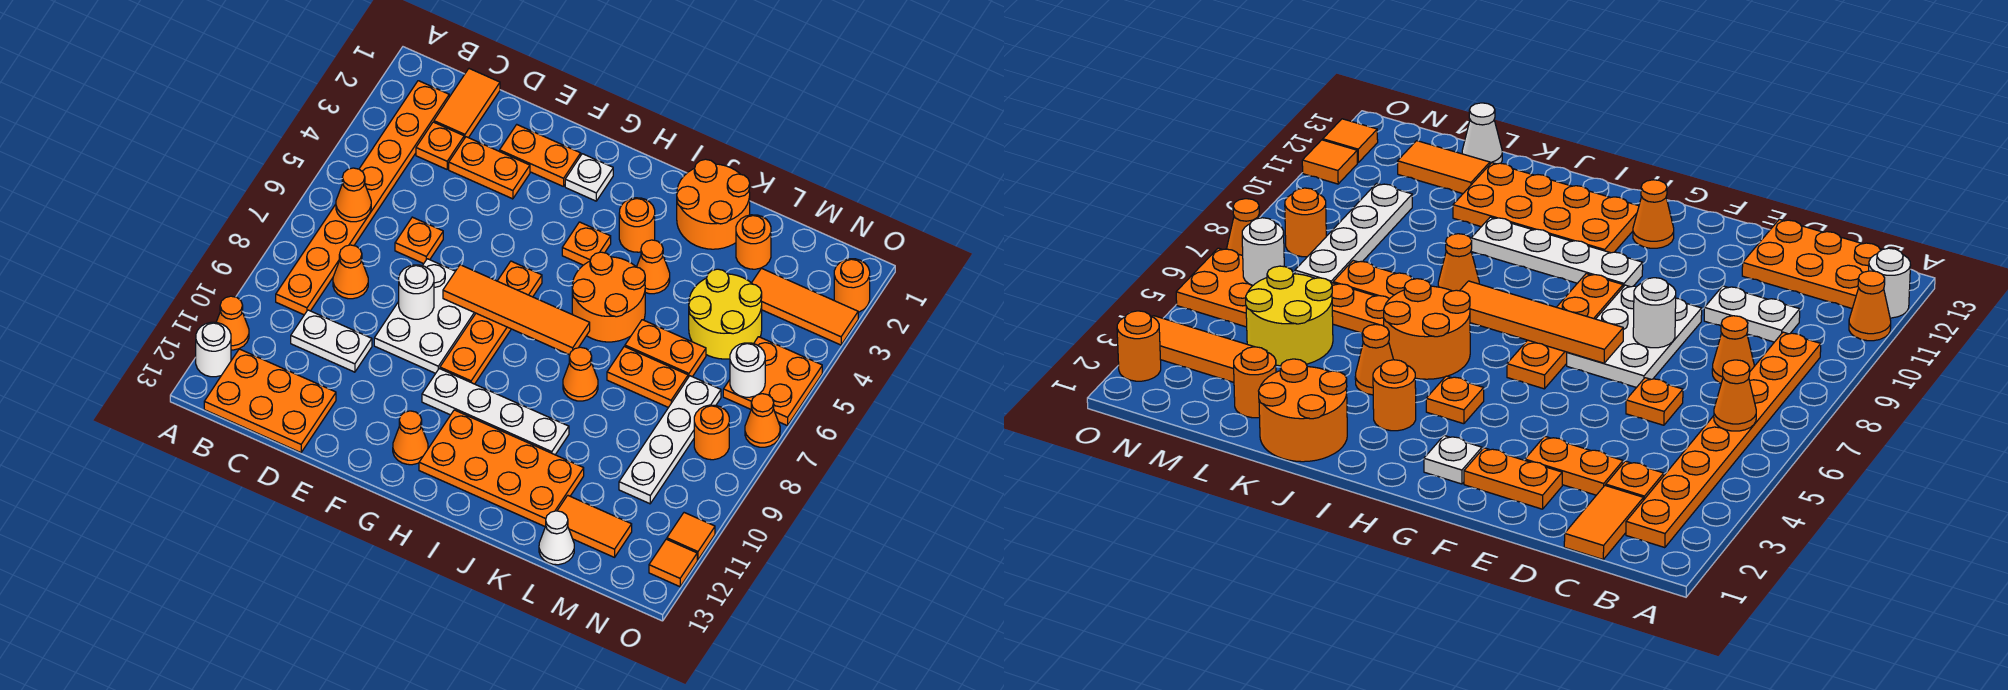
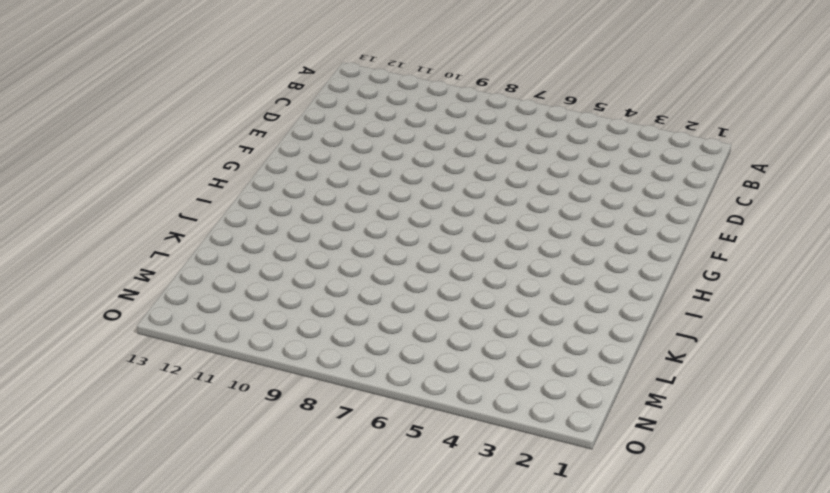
none -> orange 1x1 cone [216,296,249,350]
none -> white 1x1 round brick [196,322,231,377]
none -> orange 1x8 plate [276,81,449,315]
none -> orange 2x3 plate [204,349,336,453]

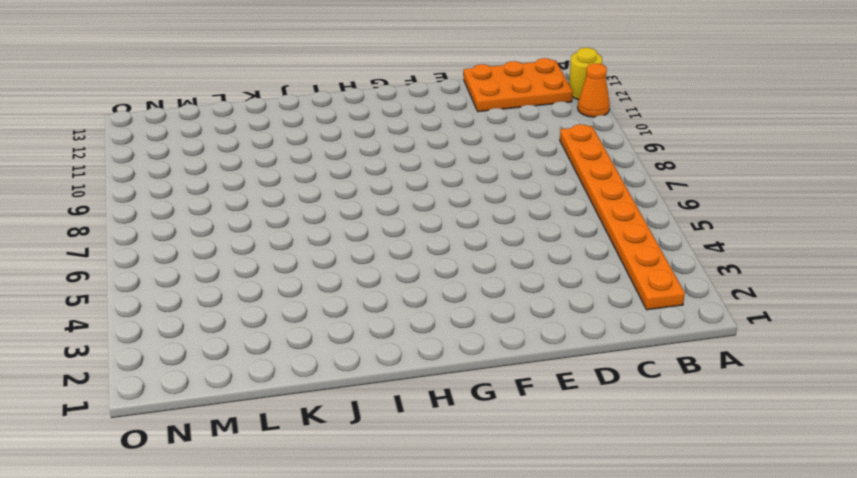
yellow 1x1 round brick [569,48,602,100] -> white 1x1 round brick [196,322,231,377]
none -> orange 1x2 tile [434,69,500,138]
none -> orange 1x1 plate [416,122,464,169]
none -> orange 1x1 cone [333,245,368,299]
none -> white 1x2 plate [291,310,372,372]

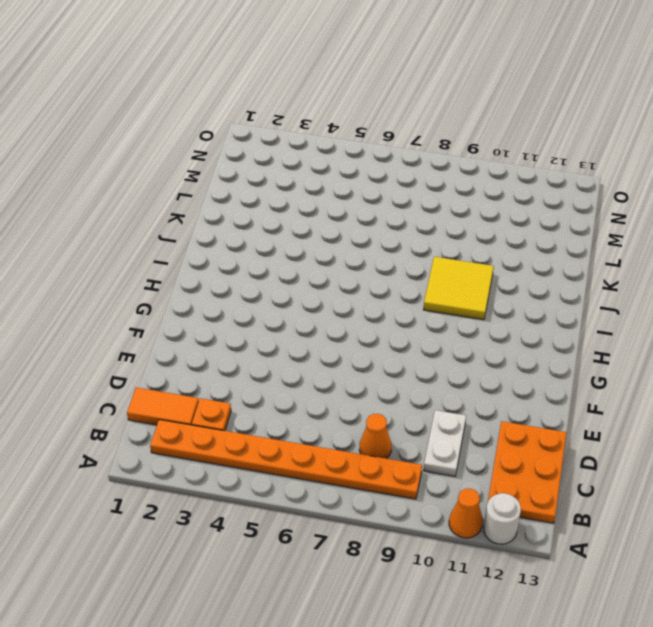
yellow 2x2 tile [423,257,494,320] -> white 1x4 plate [422,369,569,455]
none -> orange 1x2 plate [449,137,530,199]
none -> orange 1x1 plate [395,217,443,264]
none -> orange 1x2 plate [500,125,581,187]
none -> white 2x3 plate [374,259,476,373]

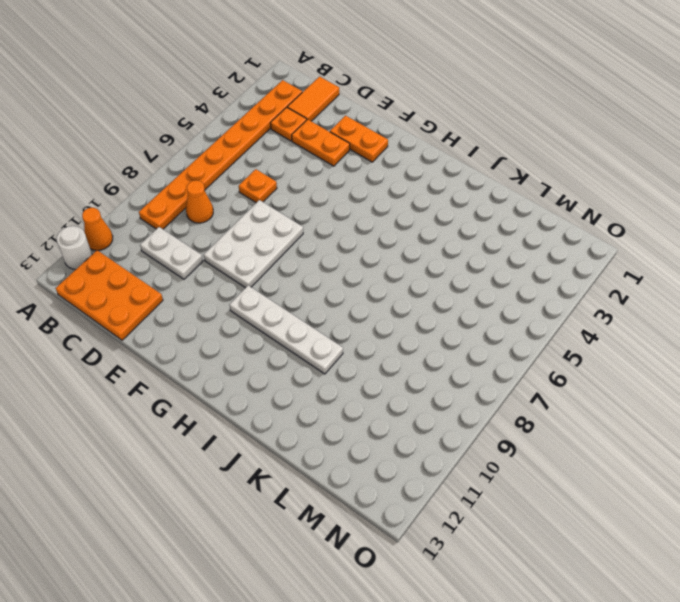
none -> white 1x1 plate [565,154,613,201]
none -> orange 1x4 plate [440,261,542,384]
none -> orange 1x1 cone [393,411,428,465]
none -> orange 1x1 plate [562,222,611,265]

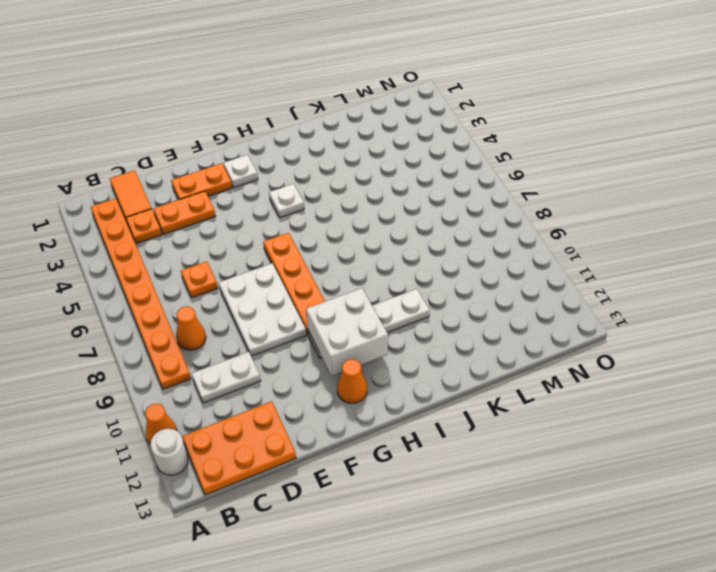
white 2x2 brick [306,288,388,376] -> none
white 1x1 plate [269,184,304,218] -> orange 1x1 plate [562,222,611,265]
none -> orange 2x4 plate [419,410,584,527]
none -> orange 1x1 round brick [619,198,655,252]
none -> orange 2x2 round brick [572,252,645,342]
none -> orange 2x2 round brick [677,159,750,249]

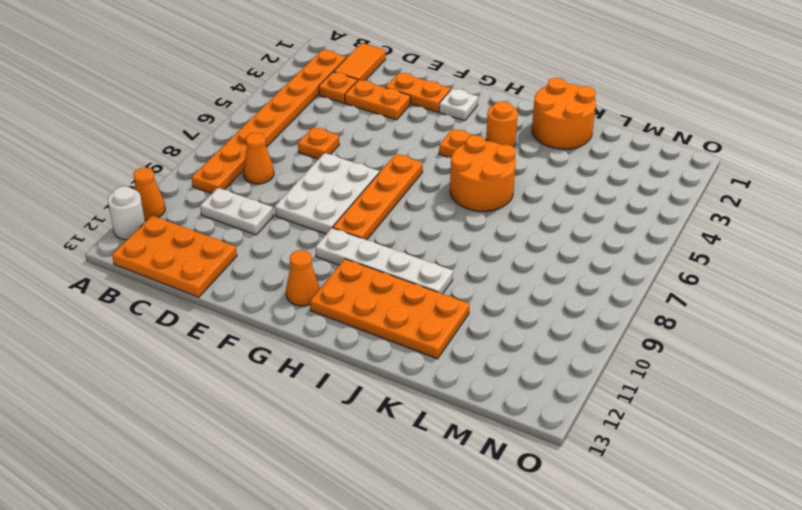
none -> orange 1x1 cone [637,240,670,294]
none -> orange 1x1 cone [563,347,598,401]
none -> orange 1x2 plate [625,320,706,377]
none -> orange 1x2 plate [607,347,688,407]

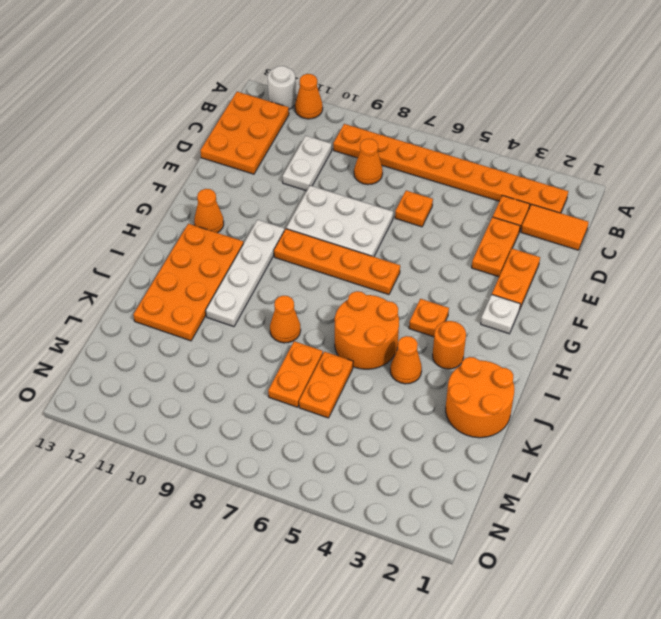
none -> orange 1x1 round brick [736,215,771,269]
none -> yellow 2x2 round brick [689,269,762,359]
none -> orange 1x2 tile [557,495,632,557]
none -> white 1x1 cone [539,511,574,565]

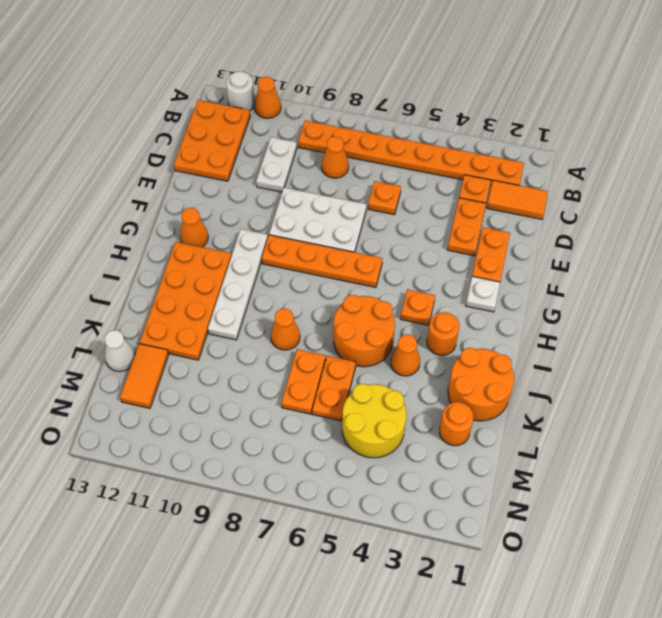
none -> orange 1x3 tile [752,268,858,345]
none -> white 1x4 plate [619,376,721,504]
none -> orange 2x2 plate [723,337,822,426]
none -> orange 1x1 round brick [694,405,729,460]

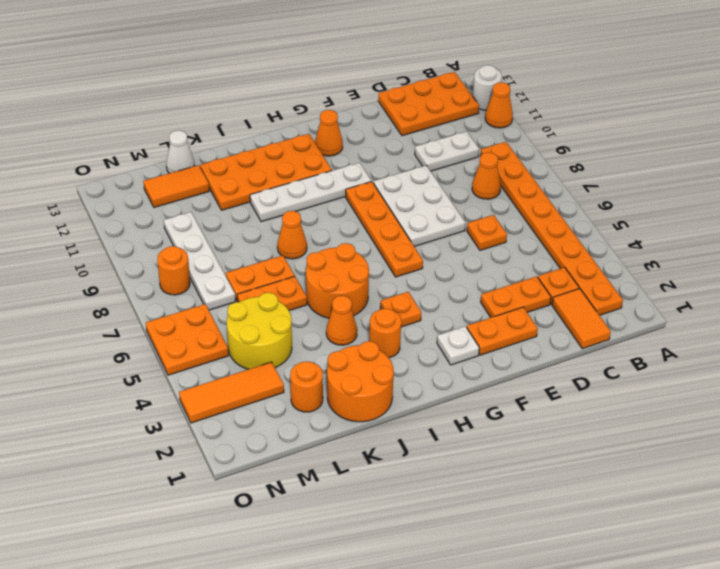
none -> orange 1x1 round brick [834,259,870,312]
none -> orange 1x1 cone [745,394,780,447]
none -> orange 1x1 tile [667,513,715,560]
none -> orange 1x1 tile [649,539,697,587]

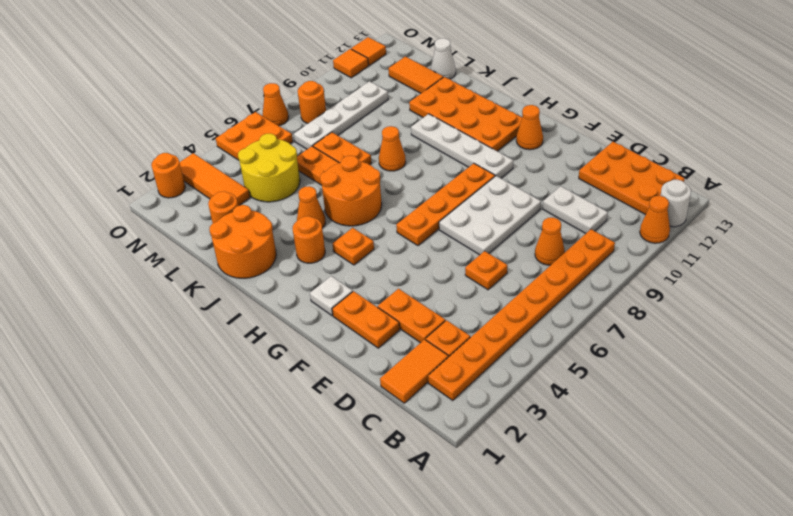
none -> orange 1x1 cone [336,168,371,222]
none -> white 1x1 round brick [399,265,434,319]
none -> orange 1x4 tile [443,265,590,355]
none -> white 1x1 round brick [730,343,765,397]

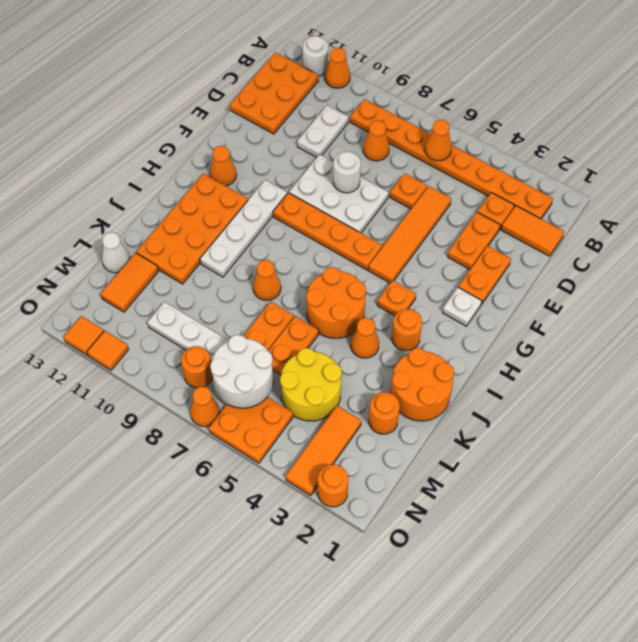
orange 1x4 tile [368,186,451,283] -> orange 1x4 tile moved to [443,265,590,355]
white 2x2 round brick [210,335,273,408] -> white 1x1 round brick [730,343,765,397]

